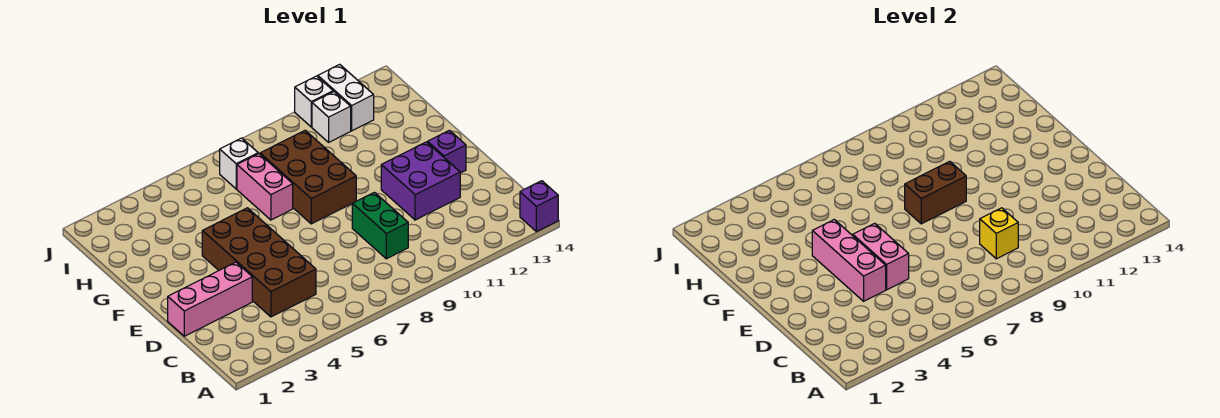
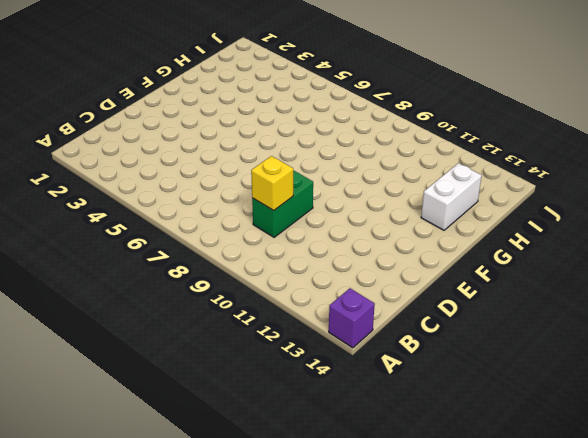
white 1x2 brick [421,163,482,230] -> white 1x2 brick moved to [318,64,374,131]
none -> brown 2x4 brick [202,208,316,317]
none -> pink 1x3 brick [168,262,252,336]
none -> purple 2x2 brick [381,142,460,220]

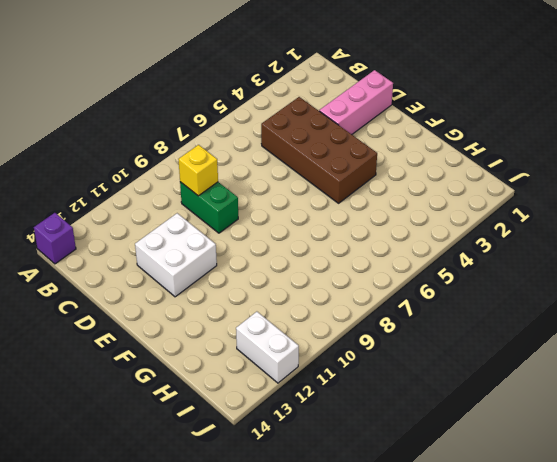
white 2x2 brick [135,213,217,297] -> purple 2x2 brick [381,142,460,220]
none -> purple 1x1 brick [428,130,466,173]
none -> brown 2x3 brick [260,130,356,224]
none -> pink 1x2 brick [237,154,293,220]

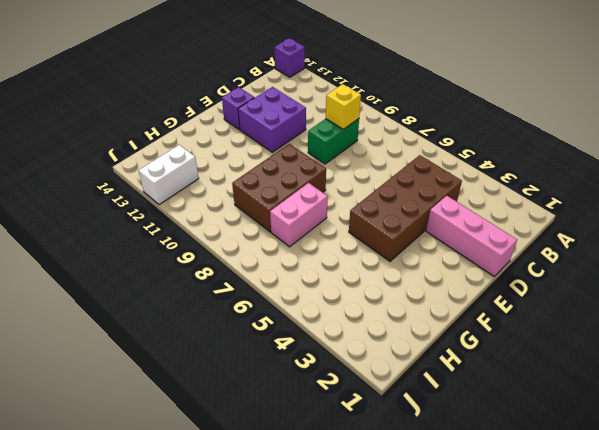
none -> white 1x1 brick [220,138,258,189]
none -> white 1x1 brick [312,92,351,142]
none -> white 1x1 brick [295,76,333,127]

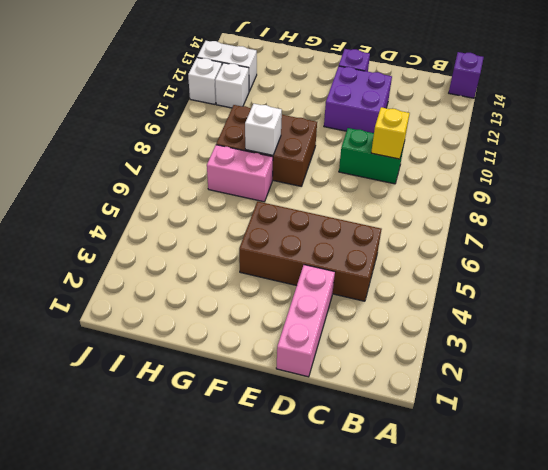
white 1x1 brick [245,104,282,155] -> white 1x1 brick moved to [220,138,258,189]
none -> pink 1x3 brick [812,219,886,301]
none -> pink 1x2 brick [853,223,909,290]
none -> brown 1x2 brick [905,161,966,224]

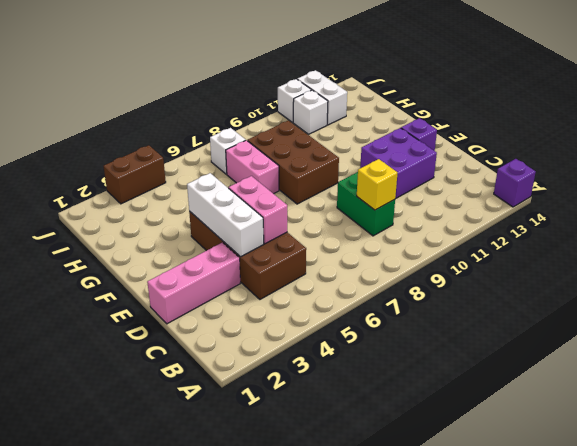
white 1x3 brick [187,173,264,257] -> pink 1x3 brick [812,219,886,301]
brown 1x2 brick [103,145,166,204] -> brown 1x2 brick moved to [905,161,966,224]

